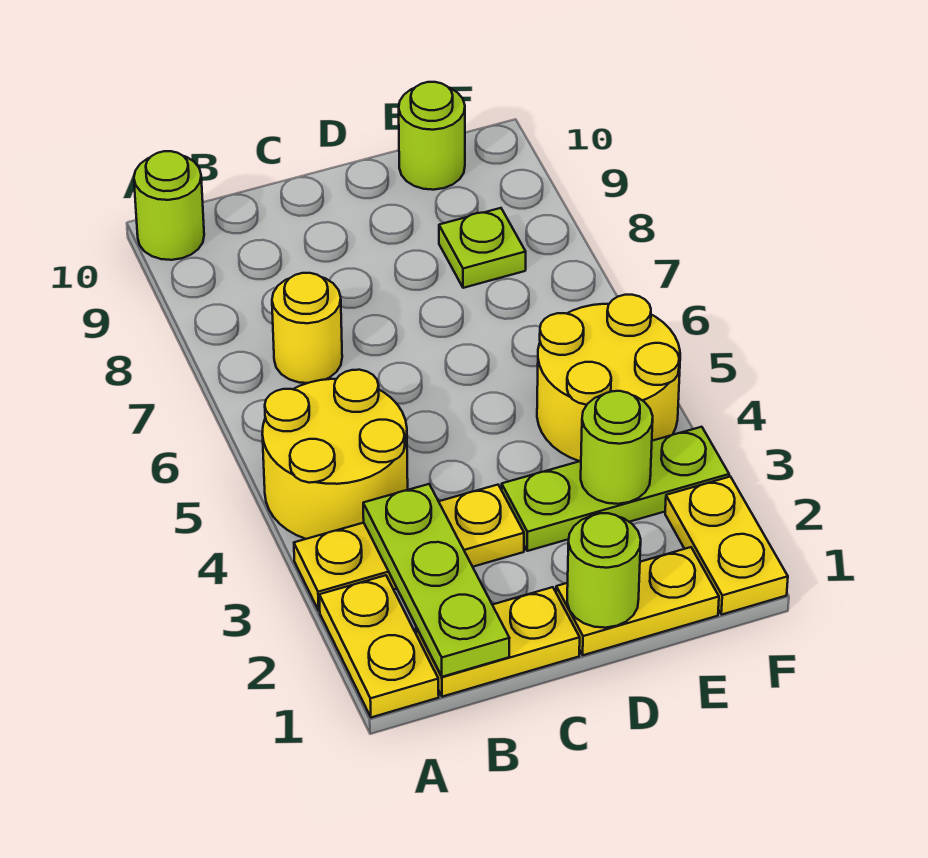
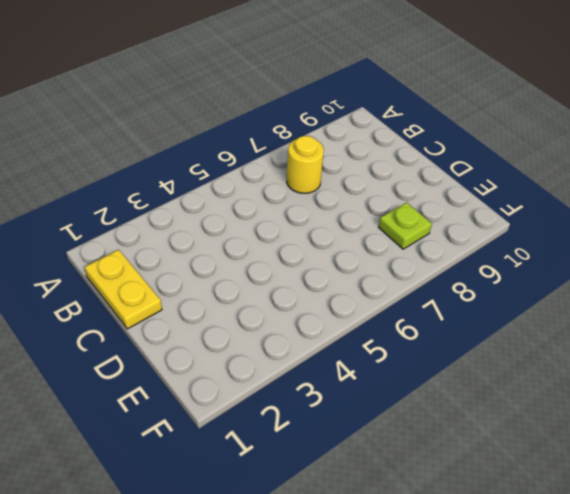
none -> yellow 1x2 plate [319,575,439,717]
none -> yellow 1x3 plate [294,485,524,611]
none -> yellow 2x2 round brick [262,370,408,539]

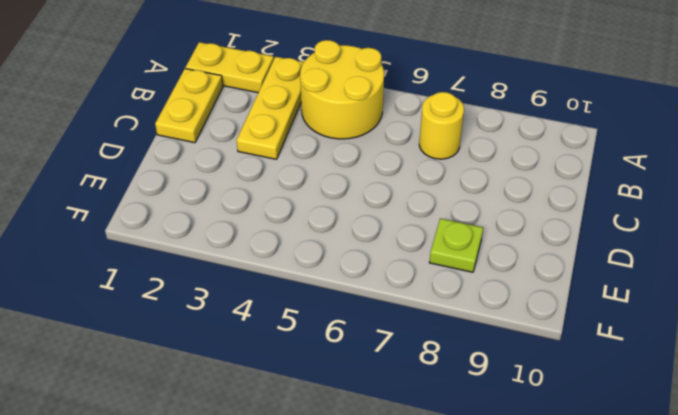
none -> lime 1x1 round brick [134,151,204,260]
none -> yellow 1x2 plate [556,547,719,655]
none -> lime 1x3 plate [502,427,729,551]

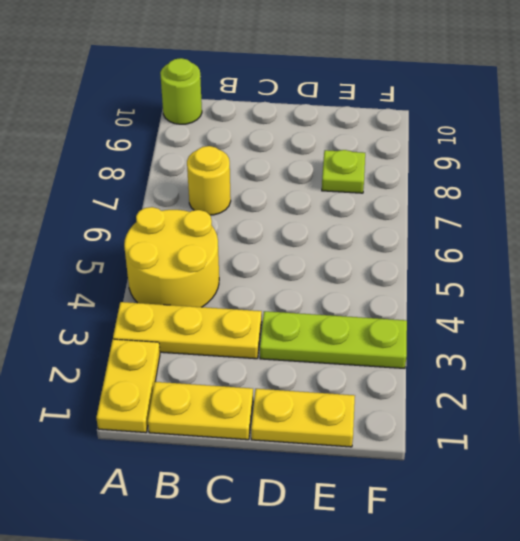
none -> yellow 2x2 round brick [537,295,680,461]
none -> lime 1x1 round brick [399,82,465,190]
none -> yellow 1x2 plate [665,477,788,615]

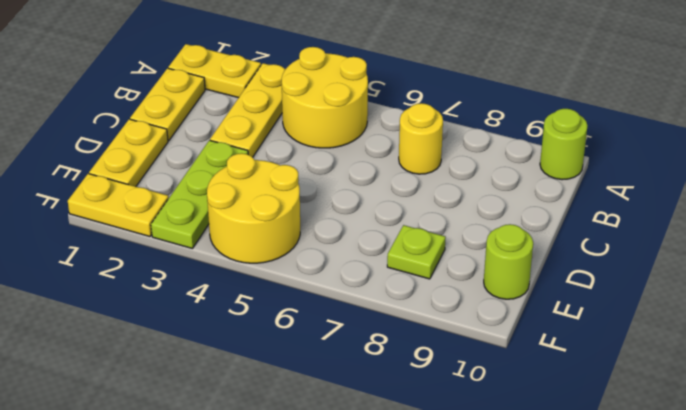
none -> lime 1x3 plate [363,484,510,677]
none -> lime 1x1 round brick [567,513,641,628]
none -> lime 1x1 round brick [581,391,653,504]

